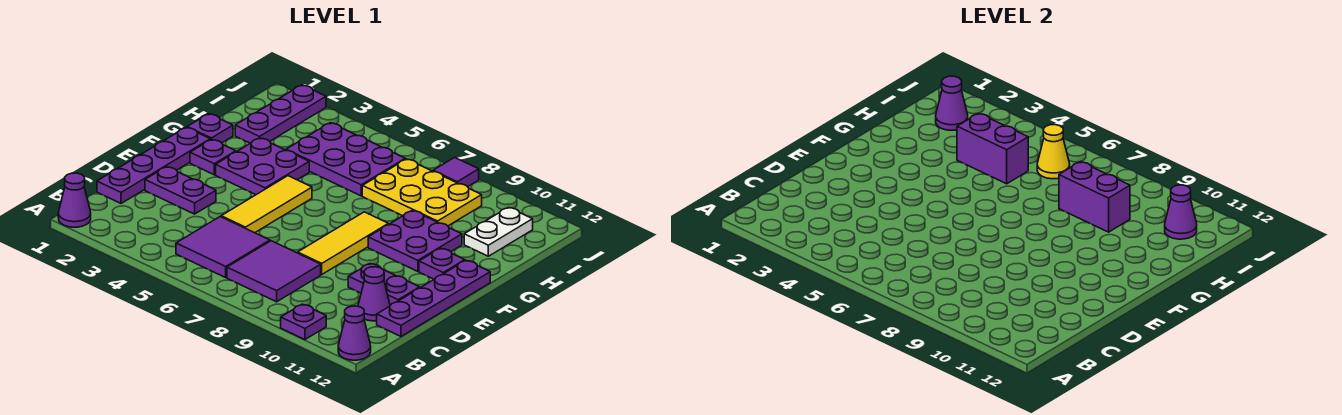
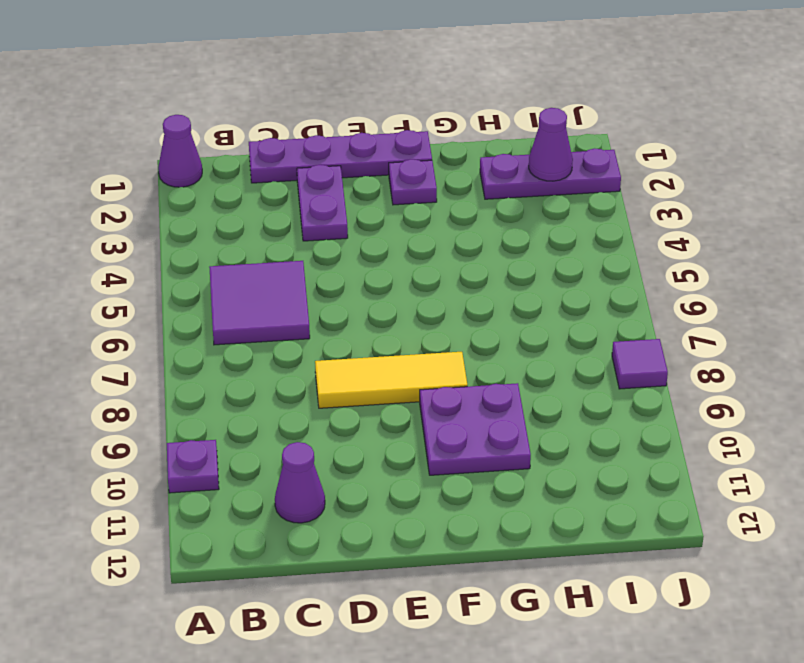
none -> purple 1x1 cone [338,306,371,360]
none -> purple 2x2 tile [227,241,321,302]
none -> purple 1x4 plate [377,260,490,336]

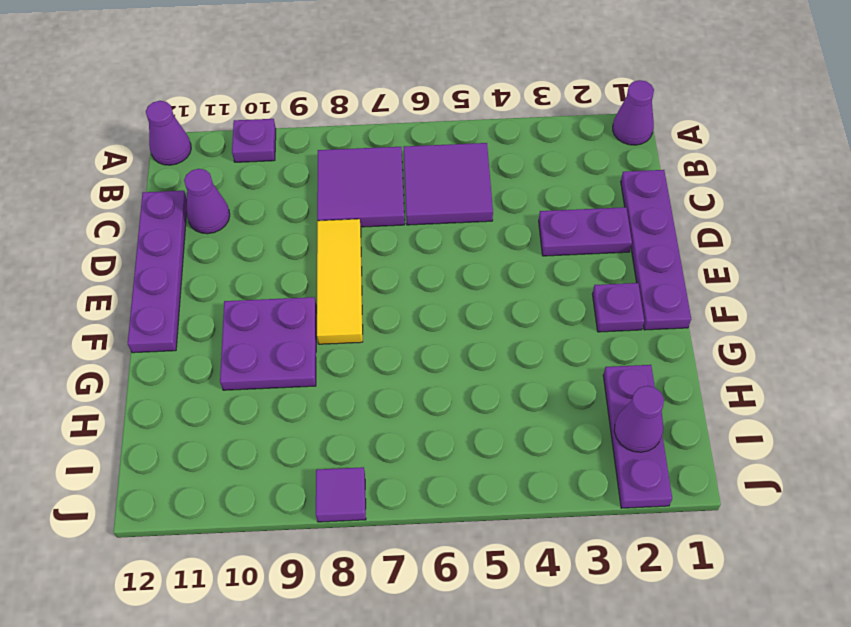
none -> yellow 1x3 tile [221,176,312,233]
none -> purple 1x2 plate [348,264,420,305]
none -> purple 2x2 plate [216,138,309,195]

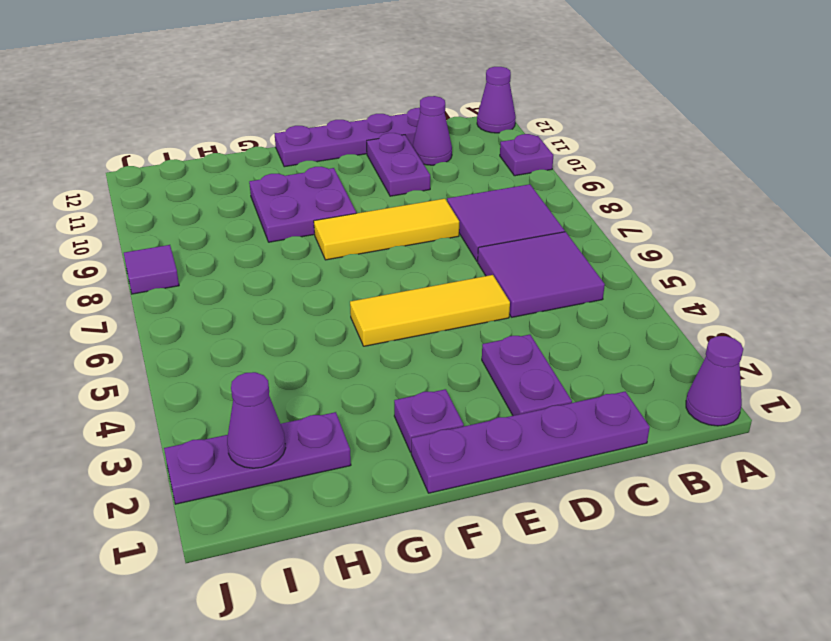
none -> purple 2x2 plate [216,138,309,195]
none -> purple 1x1 plate [419,248,465,279]
none -> purple 1x1 plate [187,114,233,143]

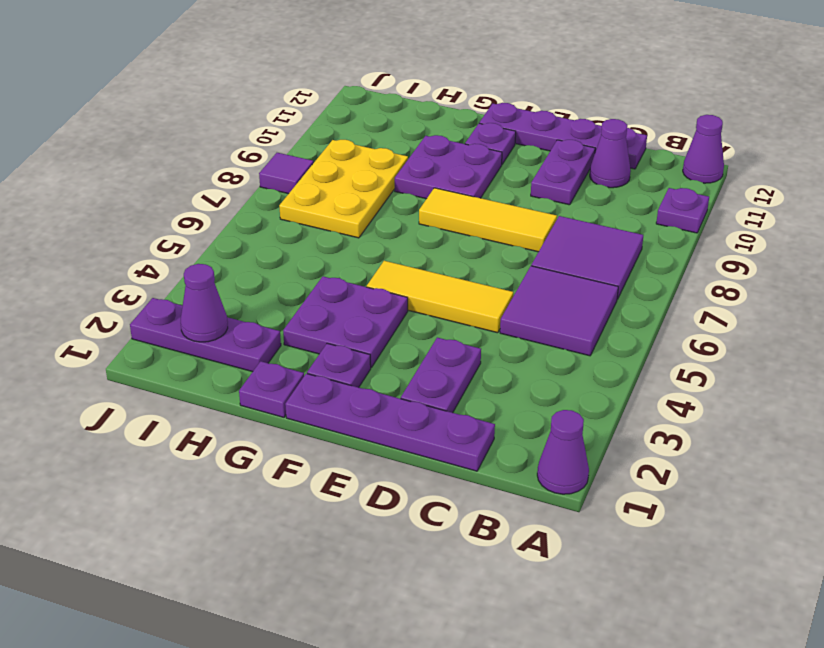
none -> purple 2x3 plate [286,123,405,196]
none -> white 1x2 plate [464,207,533,256]
none -> purple 1x2 brick [957,113,1028,184]

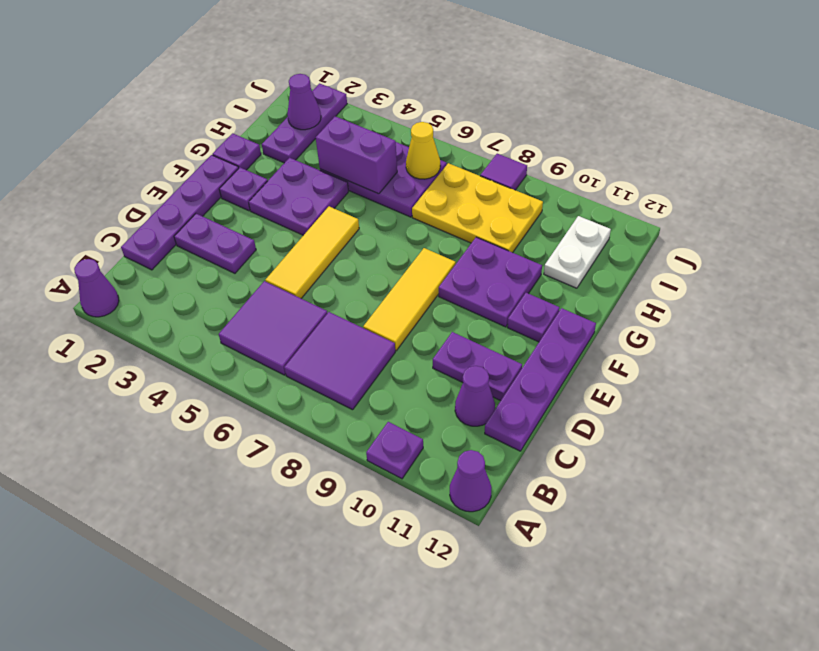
none -> purple 1x2 brick [1059,162,1130,232]
none -> purple 1x1 cone [1165,185,1197,239]

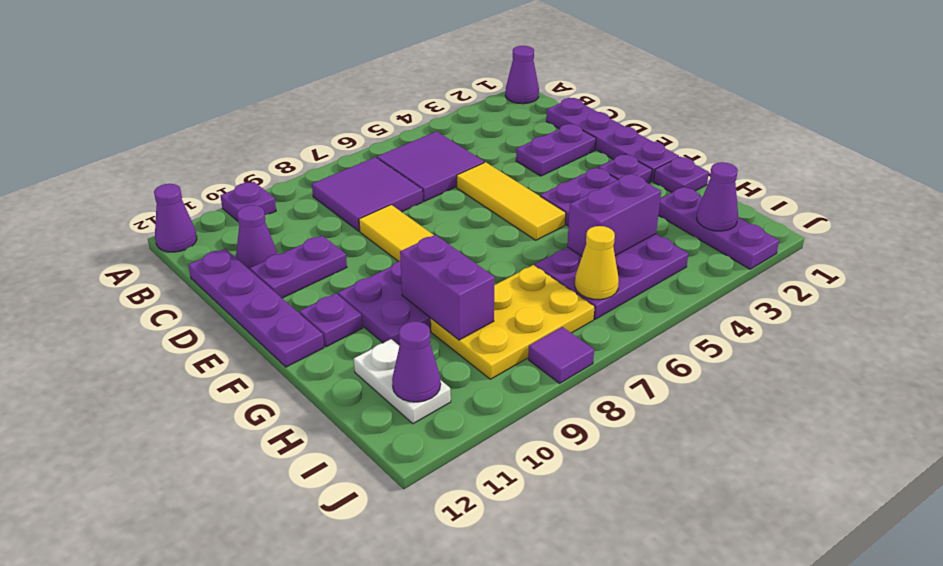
purple 1x2 brick [400,235,495,340] -> purple 1x2 brick turned to [1059,162,1130,232]

